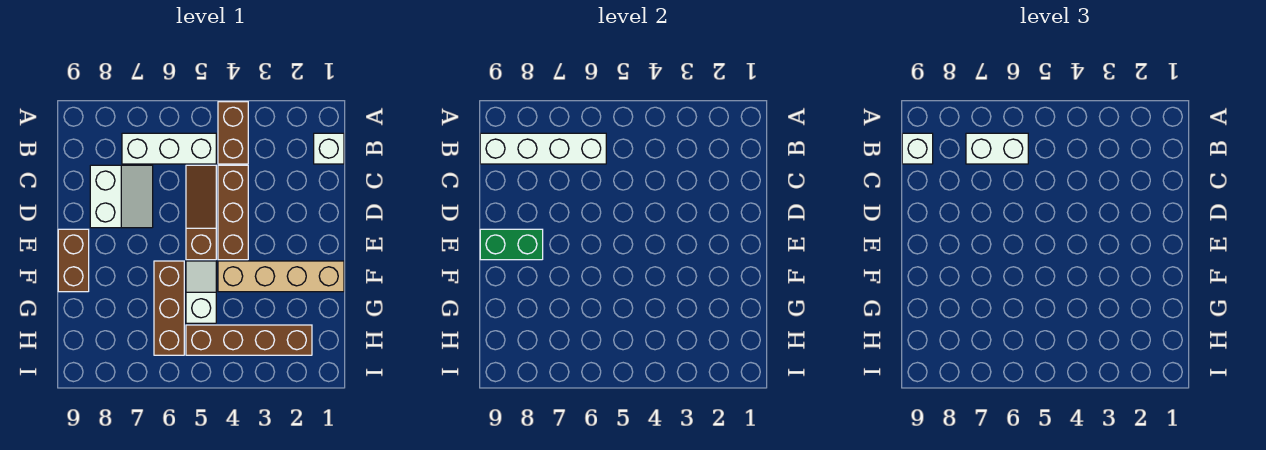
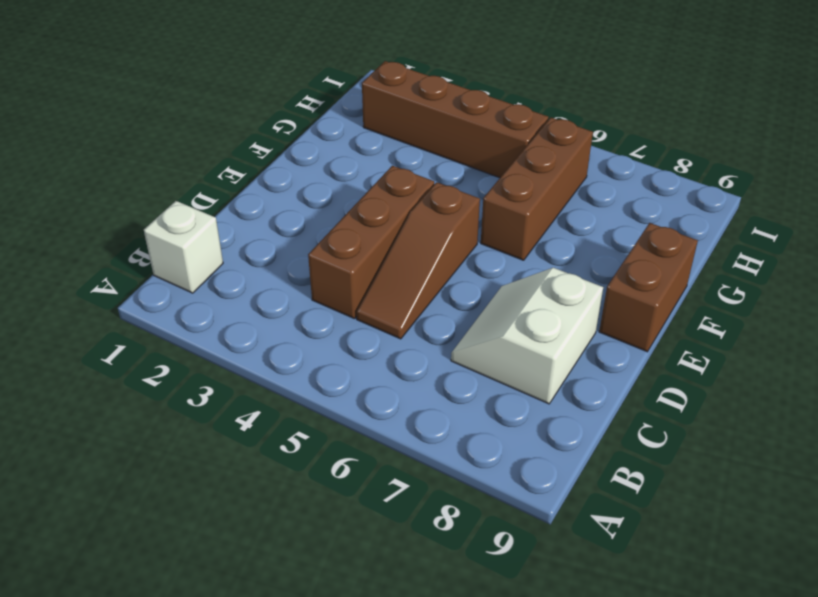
none -> brown 1x2 brick [218,102,248,164]
none -> white 1x3 brick [122,133,216,164]
none -> tan 1x4 brick [218,261,344,292]

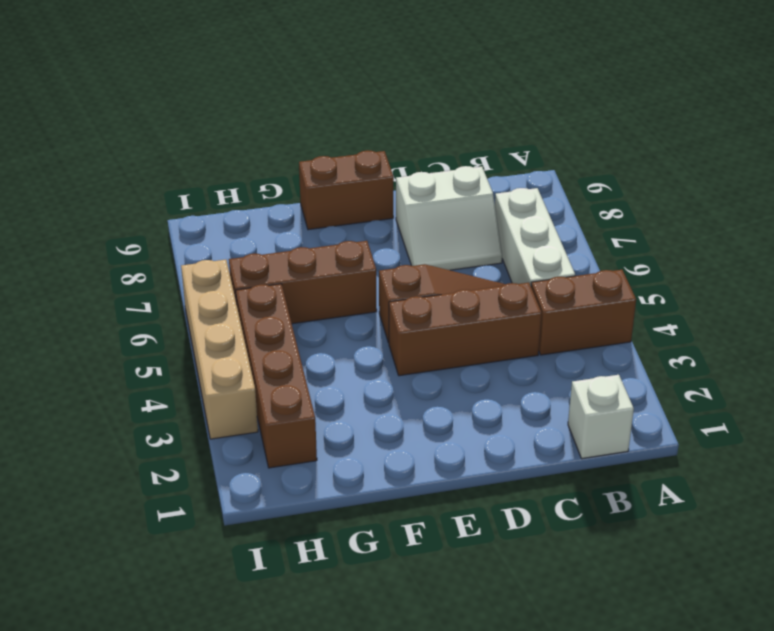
tan 1x4 brick [181,260,258,439] -> tan 1x4 brick moved to [218,261,344,292]
none -> white 1x2 slope [186,261,216,323]
none -> white 1x4 brick [480,133,606,164]
none -> green 1x2 brick [480,229,543,260]

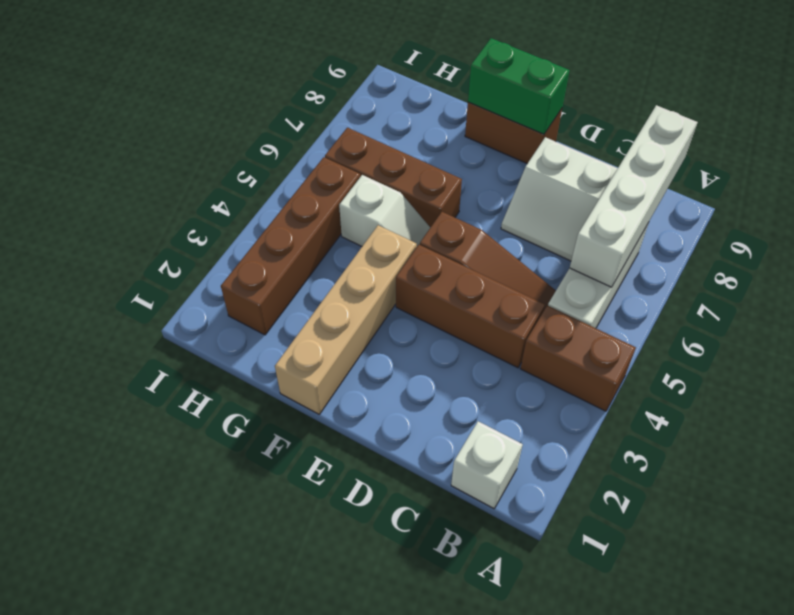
green 1x2 brick [468,38,570,134] -> green 1x2 brick turned to [480,229,543,260]
none -> white 1x2 brick [966,133,1028,164]
none -> white 1x1 brick [902,133,933,164]

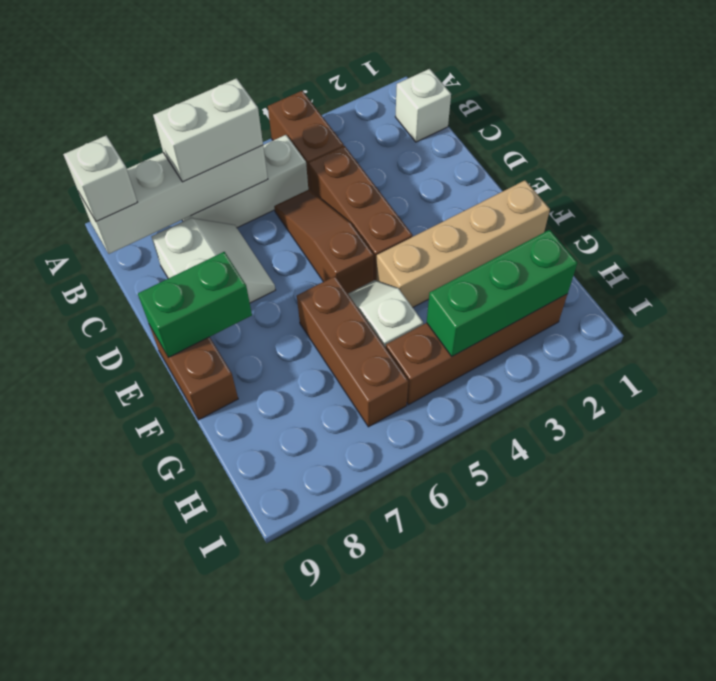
green 1x3 brick [427,230,577,356] -> none

